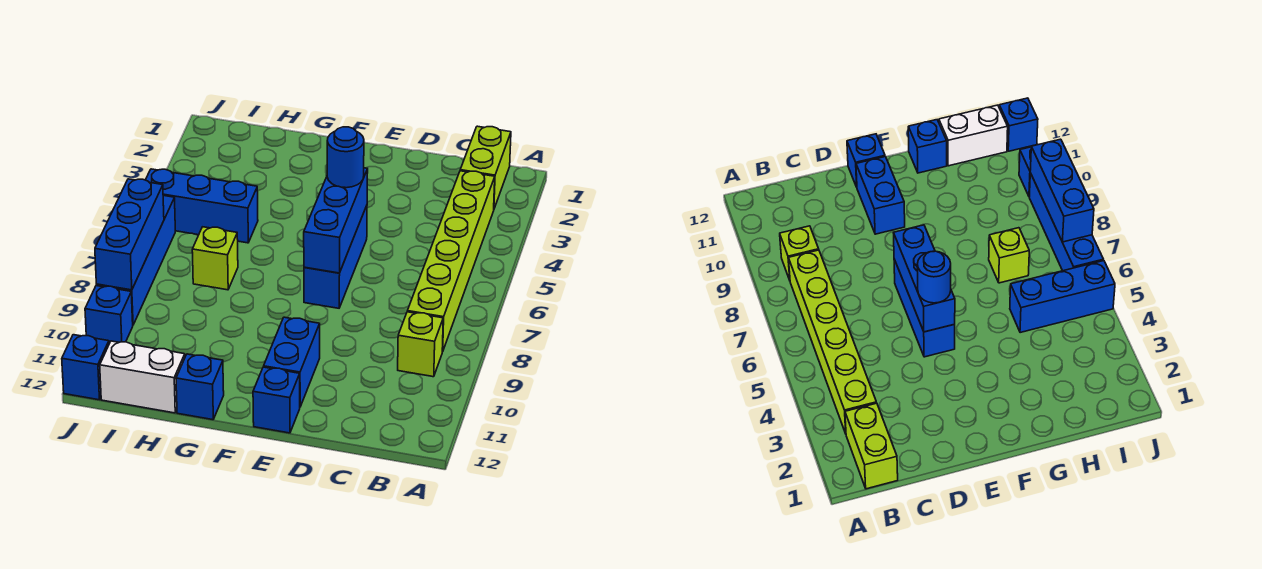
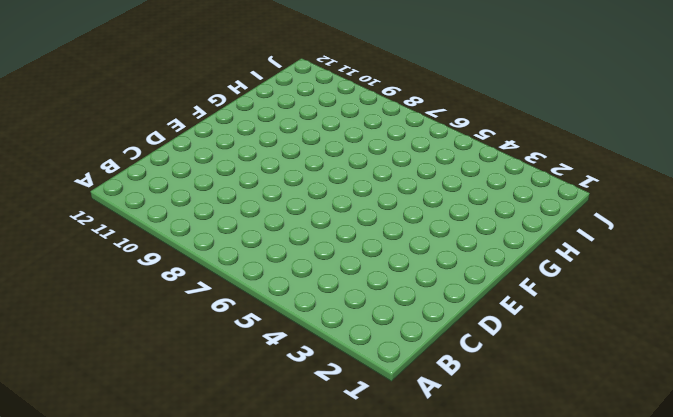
none -> lime 1x2 brick [460,126,511,208]
none -> lime 1x6 brick [407,171,495,352]
none -> lime 1x1 brick [398,312,443,377]

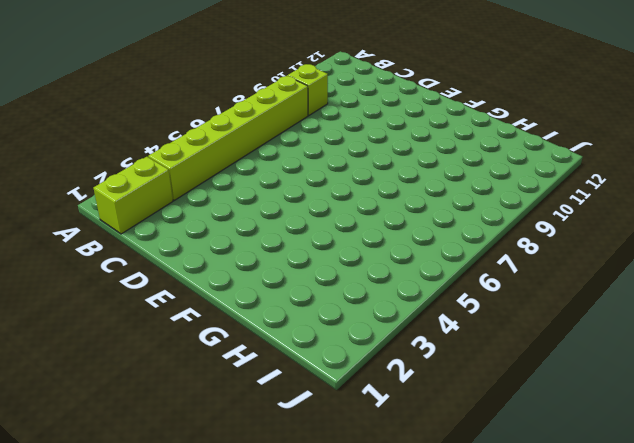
none -> blue 1x3 brick [304,206,367,308]
none -> blue 1x2 brick [264,317,320,407]
none -> blue 1x1 brick [253,367,300,433]

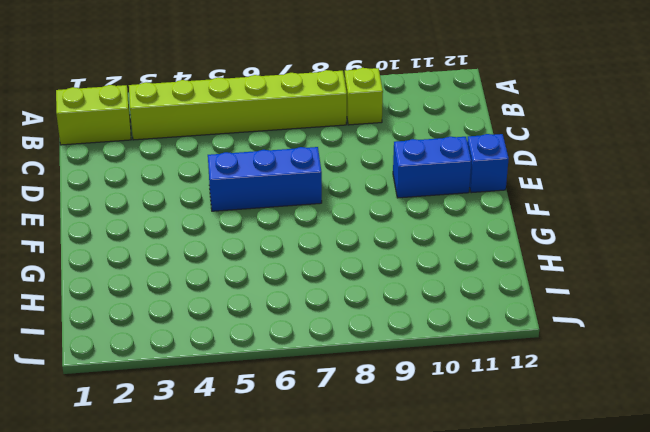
none -> blue 1x1 brick [176,354,224,420]
none -> blue 1x3 brick [146,169,258,243]
none -> lime 1x1 brick [192,227,238,290]

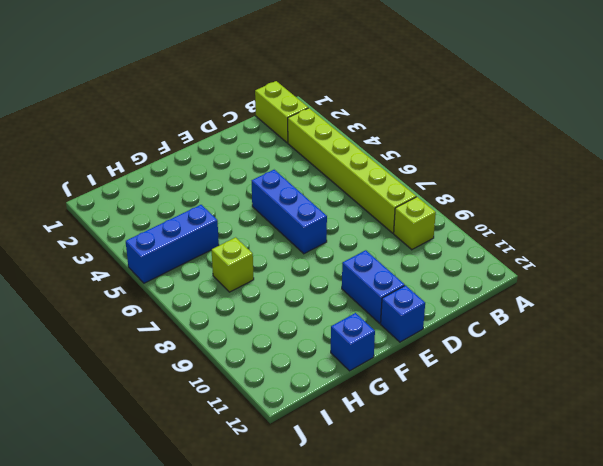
none -> white 1x2 brick [100,341,185,413]
none -> blue 1x4 brick [96,195,175,325]
none -> blue 1x1 brick [85,286,133,344]

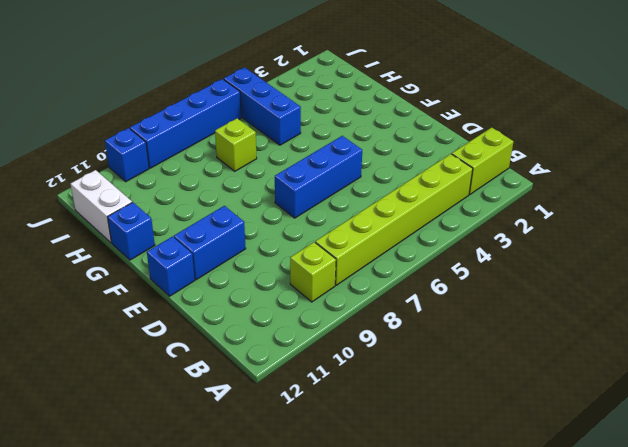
none -> blue 1x1 brick [62,335,109,400]
none -> blue 1x3 brick [304,168,368,273]
none -> blue 1x3 brick [95,179,164,290]

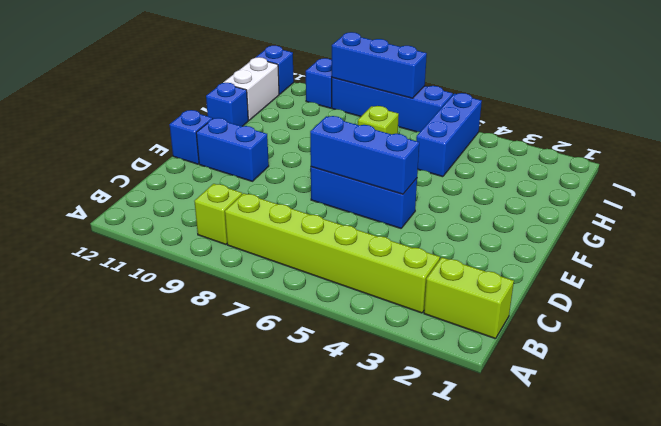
none -> blue 1x1 round brick [327,127,364,188]

